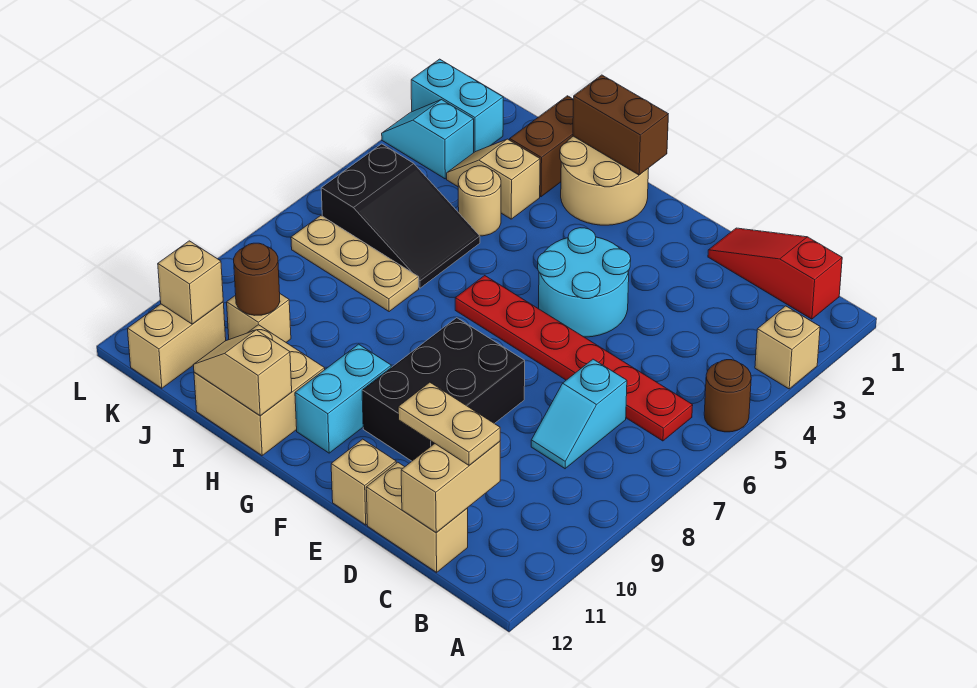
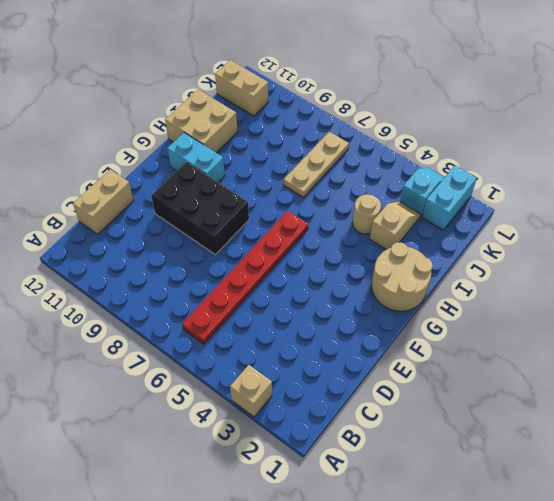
none -> brown 1x1 round brick [704,360,751,432]
none -> red 1x3 slope [708,228,842,319]
none -> cyan 1x2 slope [531,359,627,469]

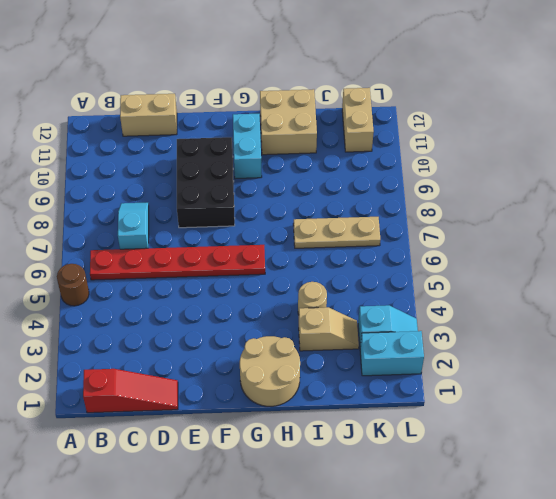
none -> tan 1x1 brick [755,306,820,389]
none -> cyan 2x2 round brick [538,228,631,337]
none -> tan 1x1 brick [331,439,396,525]

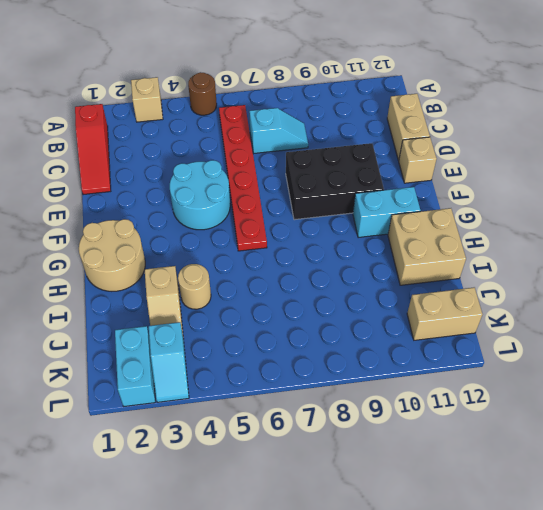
none -> brown 1x2 brick [510,96,574,197]
none -> black 2x3 slope [321,144,480,288]
none -> tan 1x3 plate [291,216,419,312]

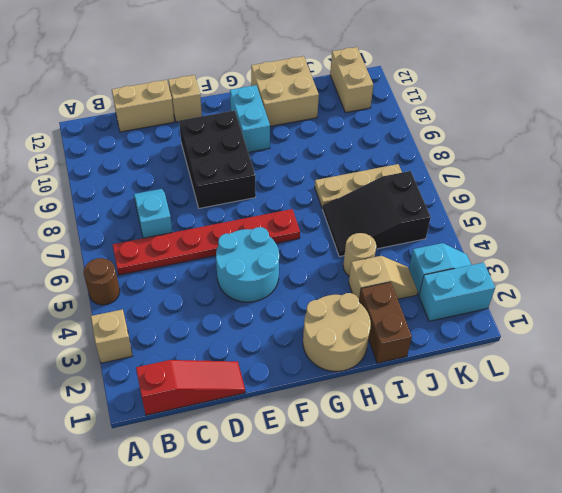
none -> tan 1x1 brick [227,294,291,342]
none -> tan 1x2 brick [401,441,500,533]
none -> brown 1x2 brick [573,75,668,175]

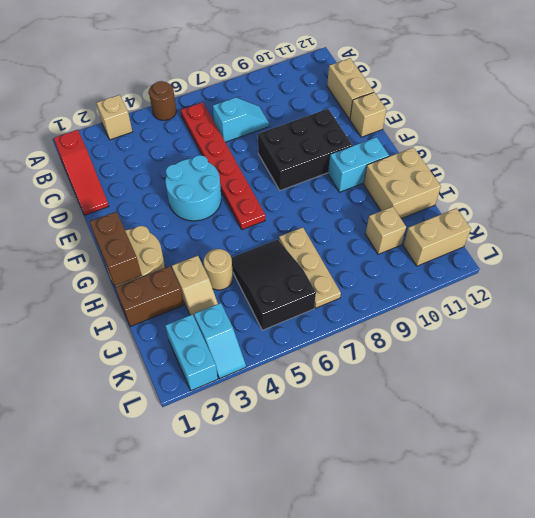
none -> tan 1x2 brick [401,441,500,533]
none -> tan 1x2 slope [194,330,292,416]
none -> brown 1x1 round brick [234,243,280,315]

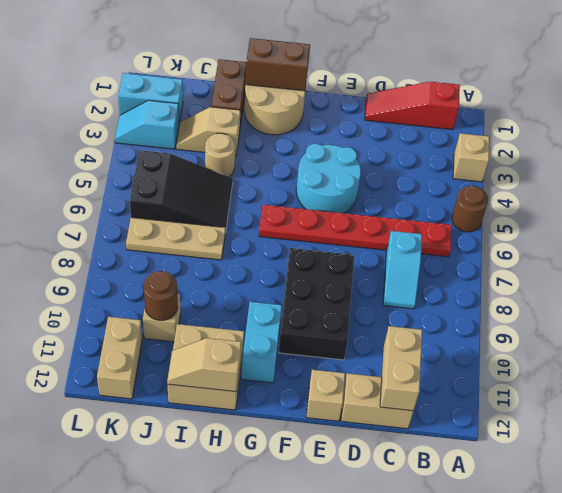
none -> tan 1x1 brick [158,241,223,324]
none -> tan 1x2 plate [398,382,500,465]

